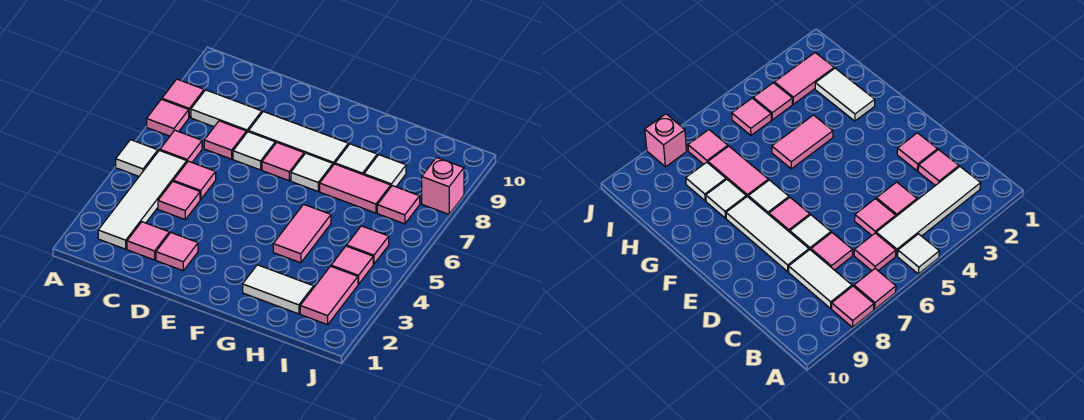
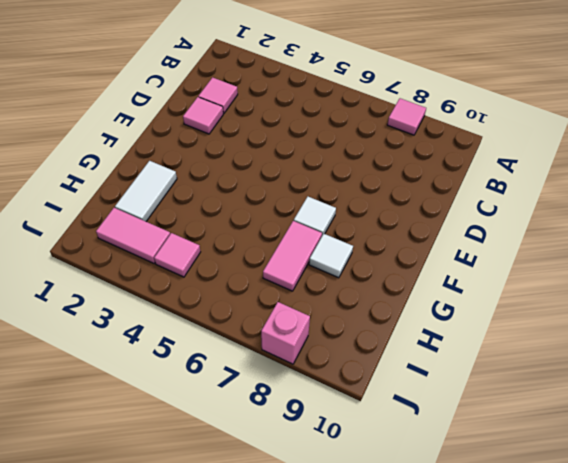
none -> white 1x1 tile [116,140,158,176]
none -> pink 1x1 tile [147,99,189,136]
none -> white 1x4 tile [98,150,187,249]

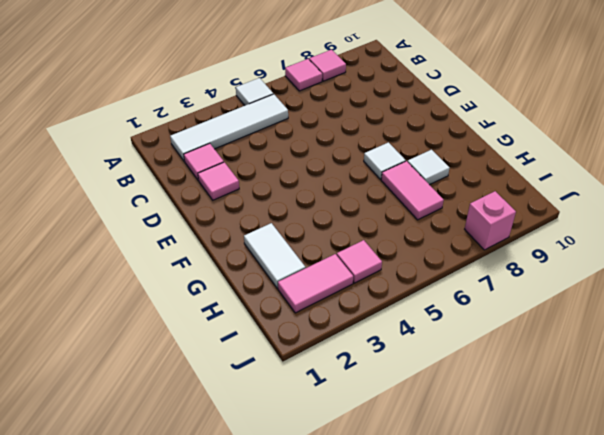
none -> pink 1x1 tile [160,130,202,162]
none -> white 1x2 tile [191,90,262,133]
none -> pink 1x1 tile [158,182,200,219]

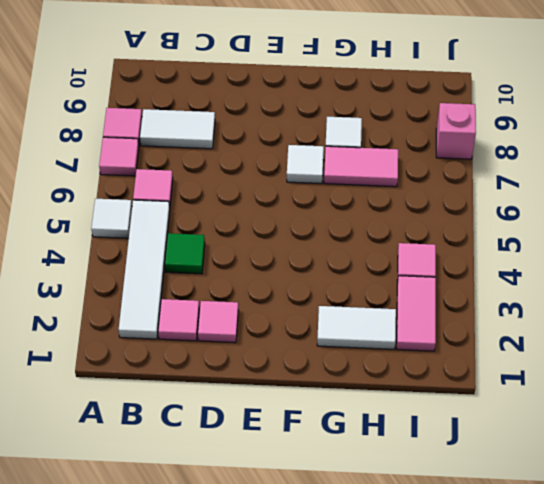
green 1x1 tile [165,233,205,274] -> pink 1x1 tile [158,182,200,219]
none -> pink 1x1 tile [173,161,216,200]
none -> pink 1x1 tile [204,121,246,159]
none -> white 1x1 tile [233,132,275,170]

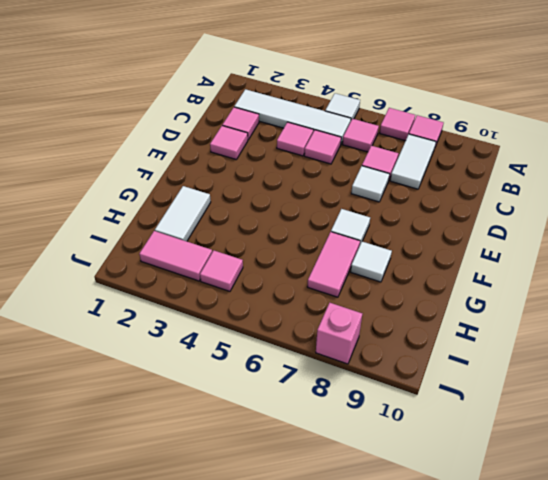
none -> white 1x3 tile [249,112,348,165]
none -> pink 1x1 tile [262,143,304,181]
none -> pink 1x2 tile [273,204,331,263]

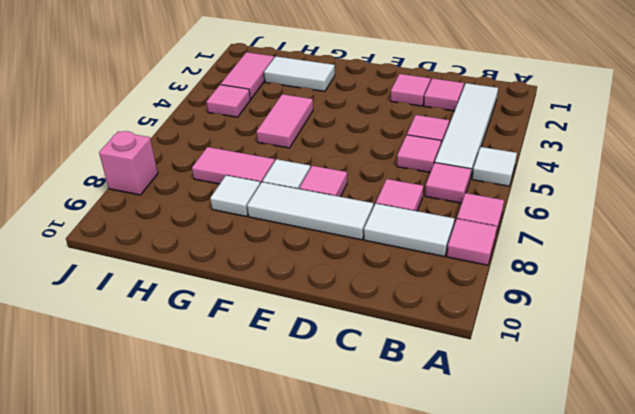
none -> white 1x1 tile [233,132,275,170]
none -> white 1x1 tile [364,155,406,187]
none -> pink 1x1 tile [347,226,389,264]

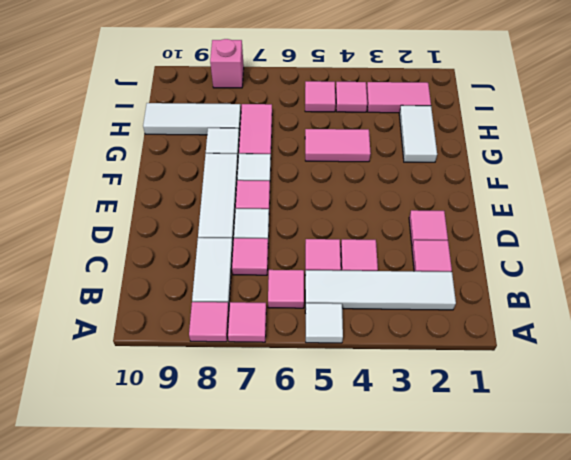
white 1x3 tile [143,103,241,135] -> white 1x1 tile [364,155,406,187]
none -> pink 1x1 tile [377,186,420,224]

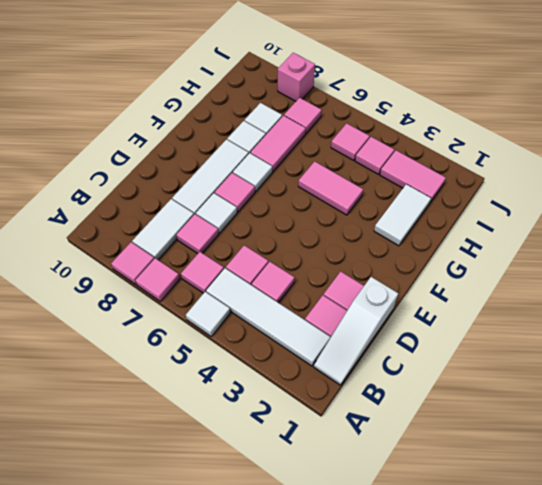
white 1x3 slope [314,277,398,385] -> none

